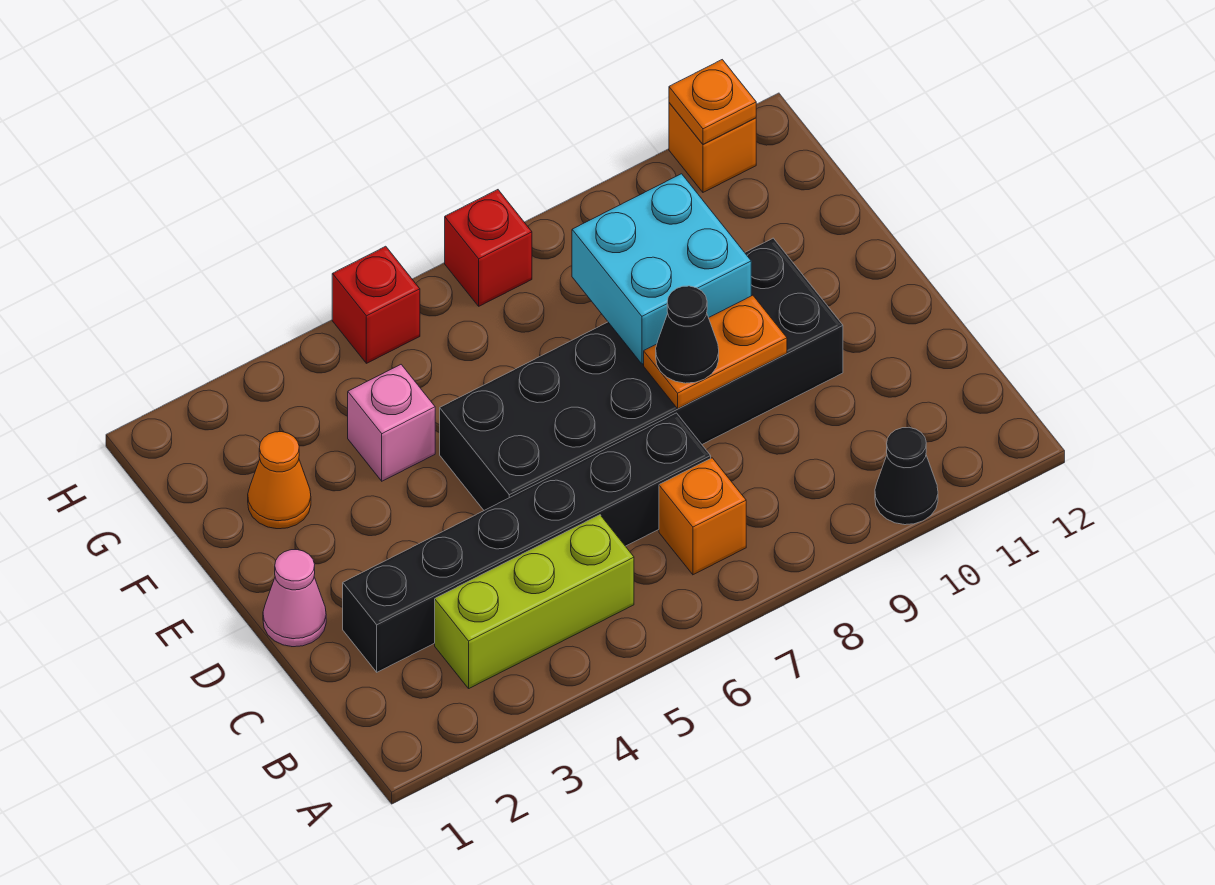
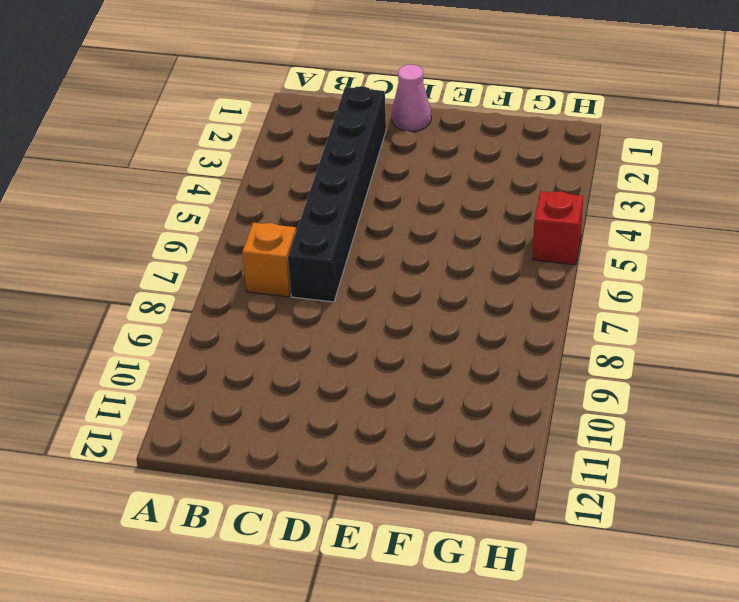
none -> black 1x1 cone [875,428,938,525]
none -> lime 1x3 brick [435,515,634,688]
none -> black 2x6 brick [440,238,843,510]

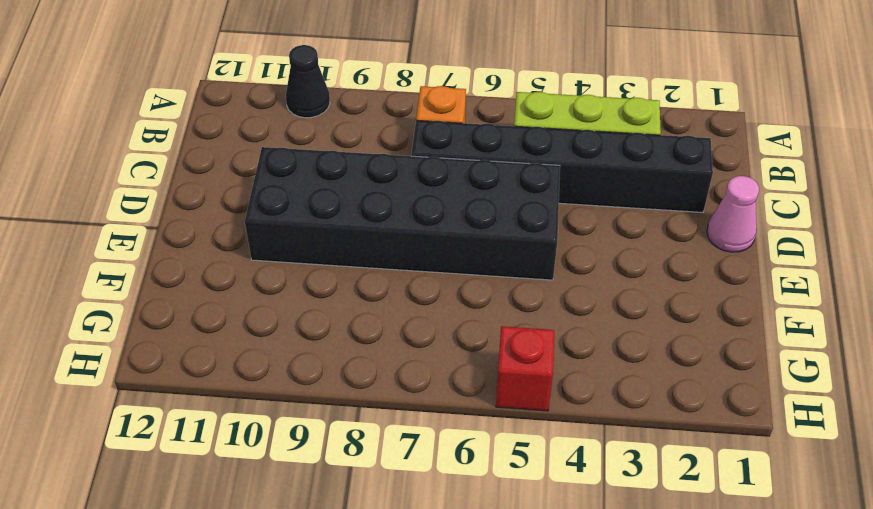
none -> orange 1x1 cone [248,432,311,529]
none -> pink 1x1 brick [348,365,435,481]
none -> red 1x1 brick [445,190,532,306]

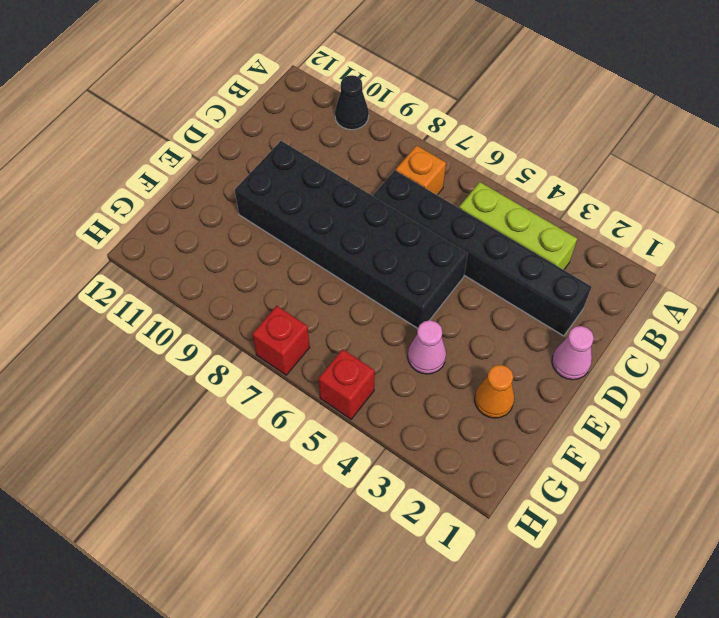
pink 1x1 cone [408,320,446,374] -> pink 1x1 brick [348,365,435,481]
none -> orange 1x1 brick [669,103,756,192]
none -> orange 1x2 plate [644,295,787,409]
none -> cyan 2x2 brick [572,174,751,364]

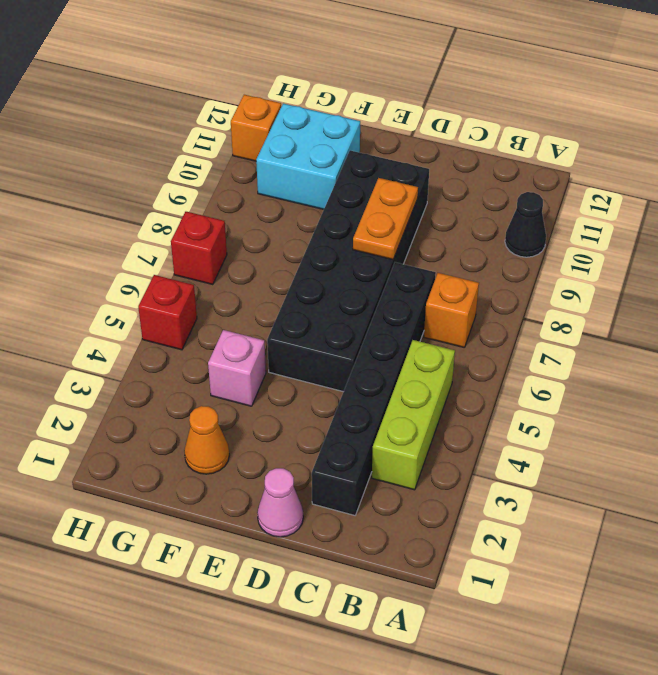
cyan 2x2 brick [256,103,360,209] -> cyan 2x2 brick moved to [572,174,751,364]
none -> orange 1x1 plate [669,60,756,144]
none -> black 1x1 cone [656,286,719,383]

